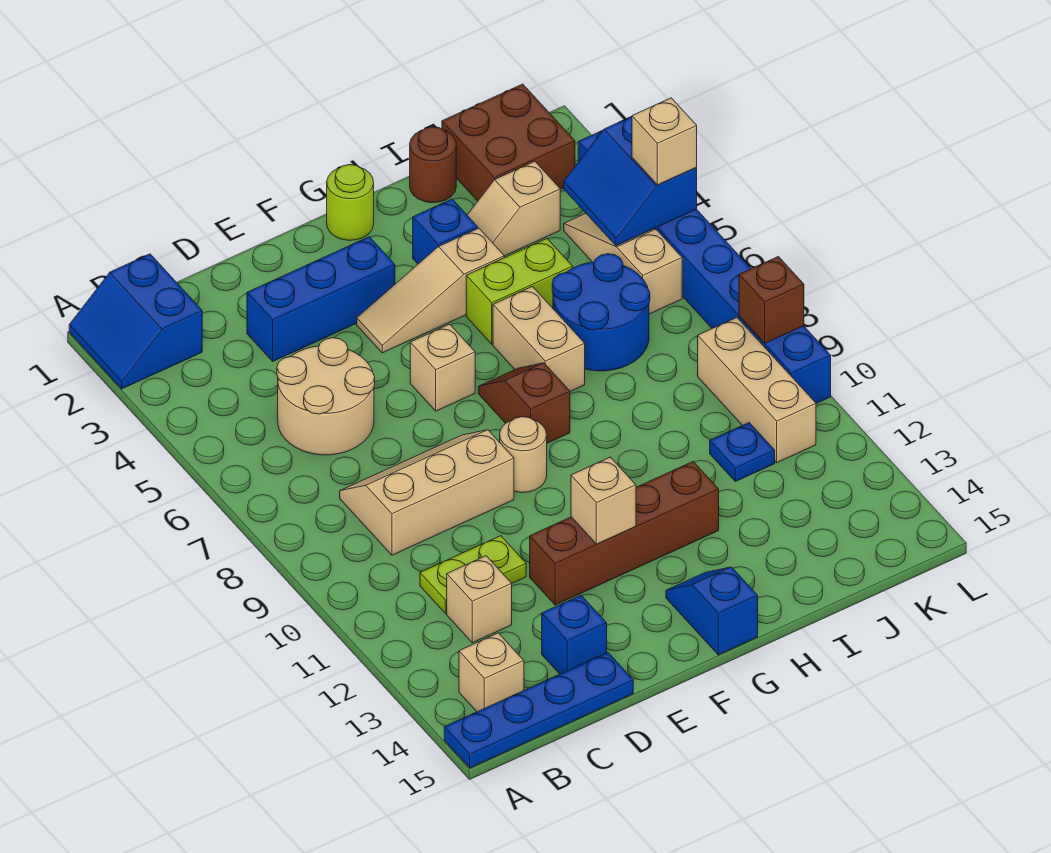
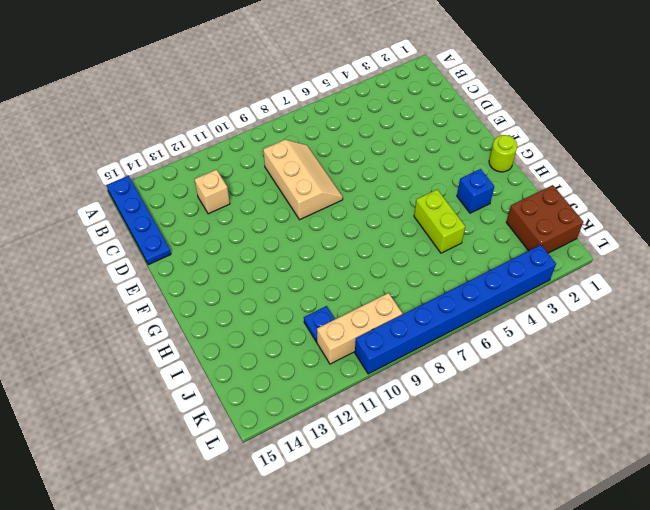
none -> blue 2x2 slope [69,254,202,389]
none -> tan 1x1 brick [459,633,524,712]
none -> tan 2x2 round brick [277,338,375,455]
none -> lime 1x2 plate [420,536,526,614]

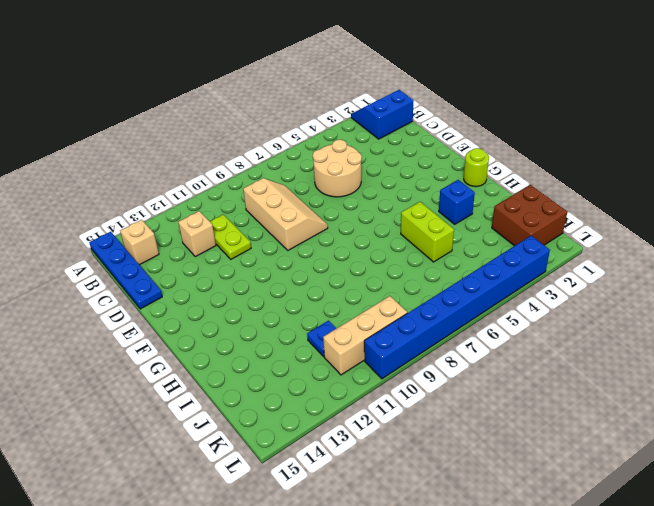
none -> blue 1x3 brick [247,237,395,361]
none -> blue 1x1 brick [542,595,607,674]
none -> brown 1x4 brick [530,462,719,605]
none -> tan 1x3 slope [357,228,504,353]

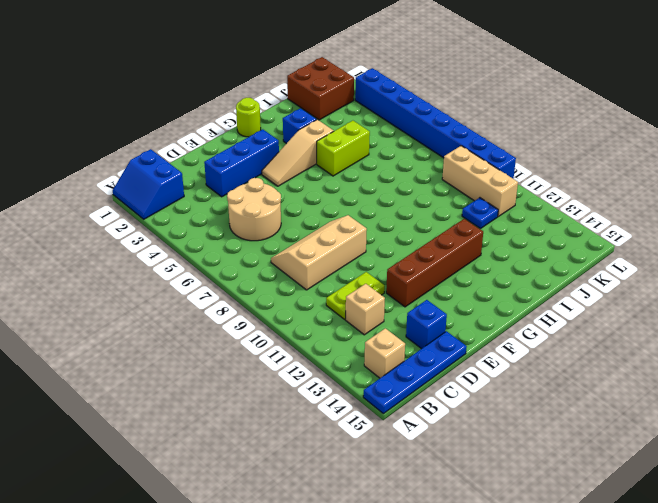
none -> tan 1x1 brick [410,324,475,411]
none -> tan 1x1 round brick [500,417,547,492]
none -> brown 1x2 slope [478,363,570,443]
none -> blue 1x2 slope [666,567,758,655]

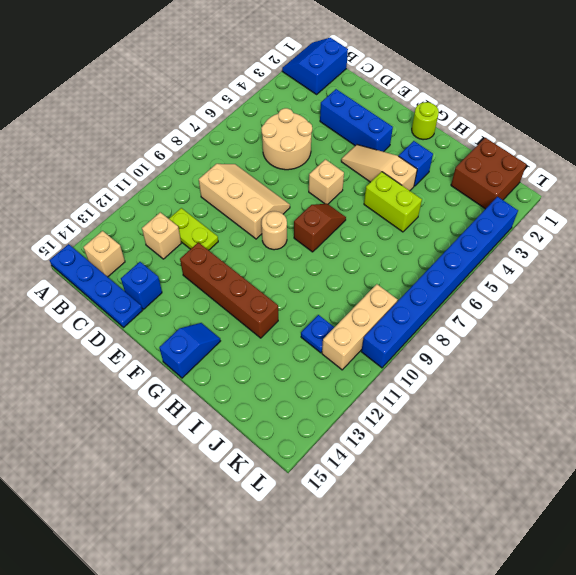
none -> tan 1x2 brick [493,287,585,391]
none -> brown 1x1 round brick [410,127,456,203]
none -> tan 1x2 slope [467,161,560,256]
none -> blue 2x2 round brick [552,254,650,371]

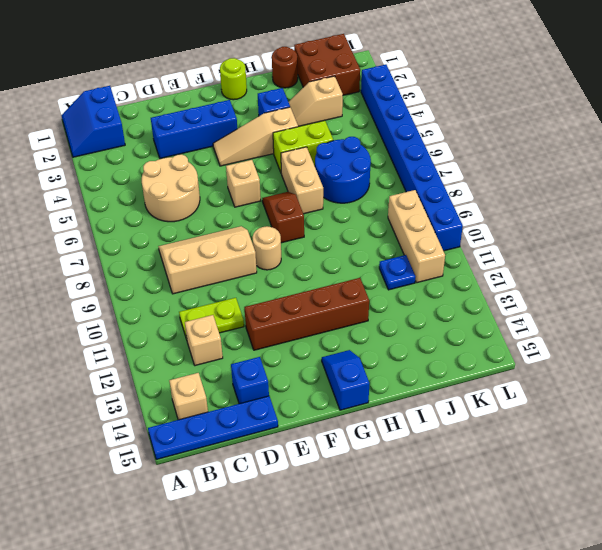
none -> tan 1x3 slope [564,213,682,314]
none -> tan 1x1 brick [571,457,636,544]
none -> blue 2x2 slope [564,117,697,246]
none -> brown 1x1 brick [739,257,804,344]

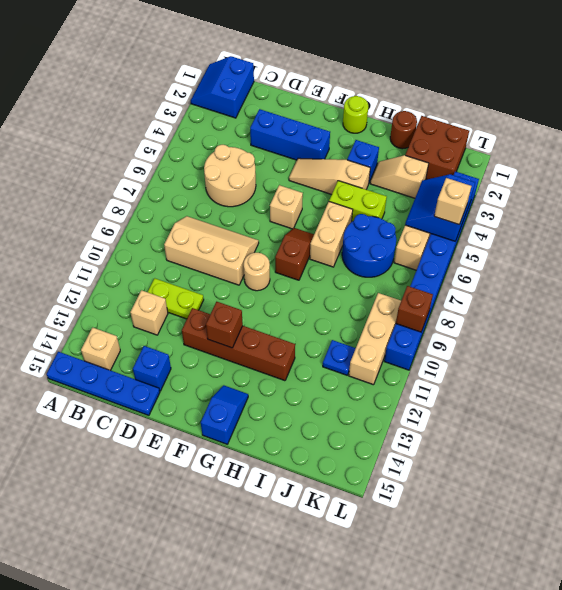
brown 1x1 brick [206,302,243,348] -> tan 1x1 brick [571,457,636,544]

